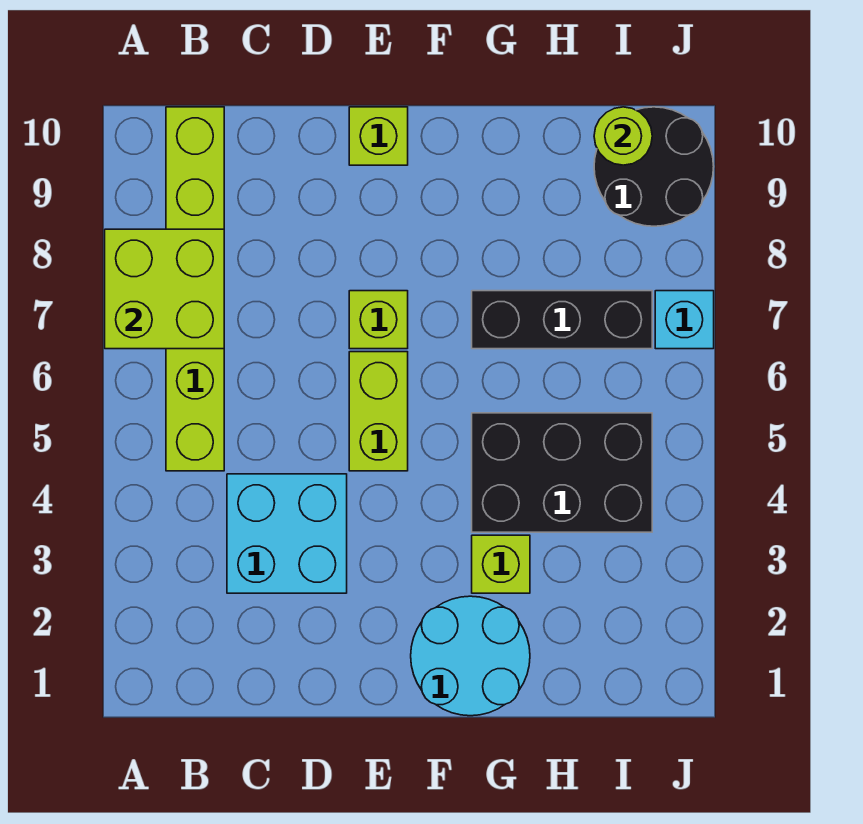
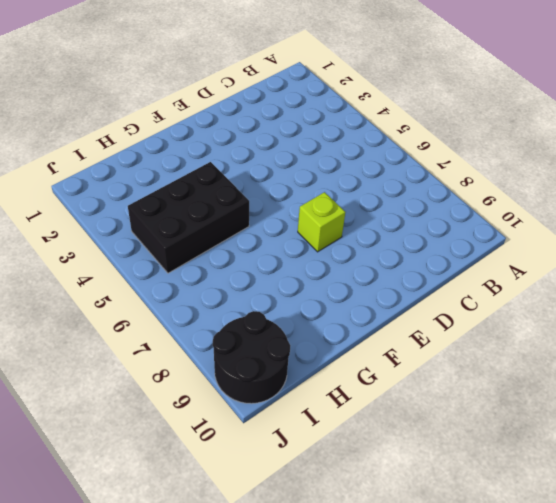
none -> lime 1x6 brick [166,107,224,471]
none -> cyan 2x2 brick [227,474,347,593]
none -> lime 1x2 brick [349,352,408,471]

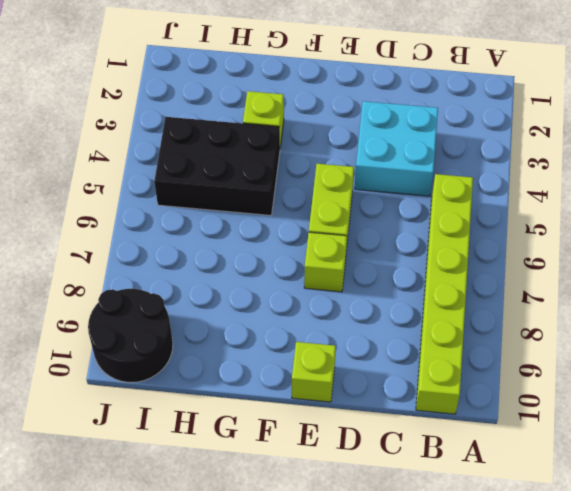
none -> cyan 2x2 round brick [411,596,530,716]
none -> black 1x3 brick [472,291,652,349]
none -> cyan 1x1 brick [655,291,714,349]

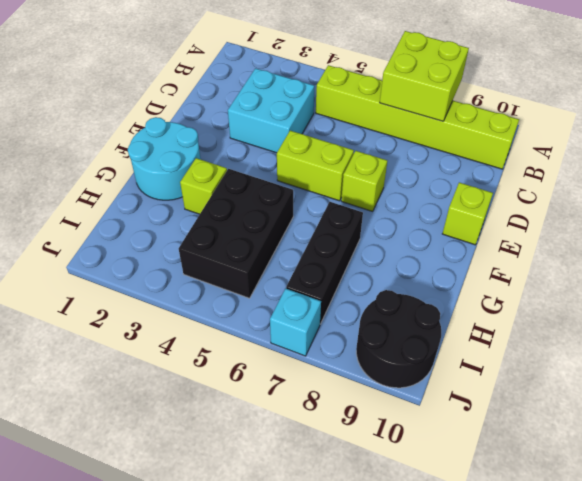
none -> lime 1x1 round brick [594,107,652,165]

